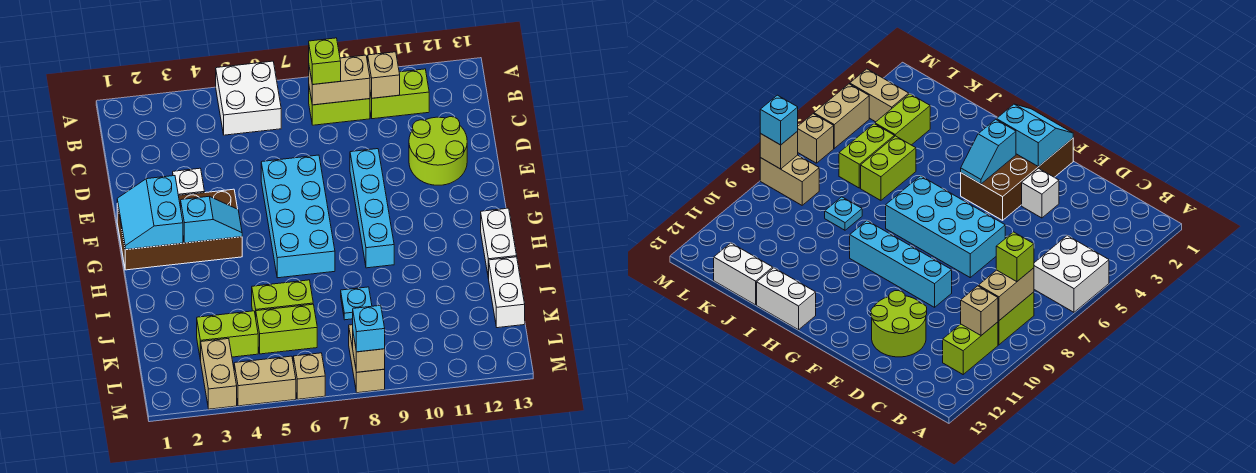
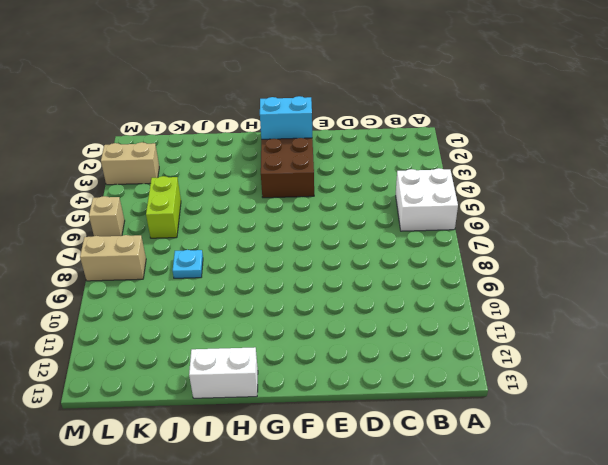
none -> lime 1x2 brick [309,88,370,125]
none -> lime 1x2 brick [370,69,429,119]
none -> lime 2x2 round brick [409,117,467,185]

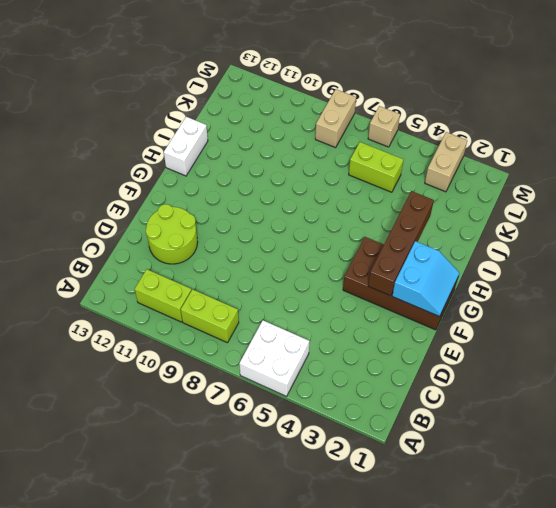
brown 1x4 brick [368,191,434,296] -> cyan 1x2 slope [181,197,242,243]
none -> white 1x1 brick [173,168,205,196]
none -> cyan 2x4 brick [261,155,335,278]
none -> cyan 1x4 brick [350,149,394,268]

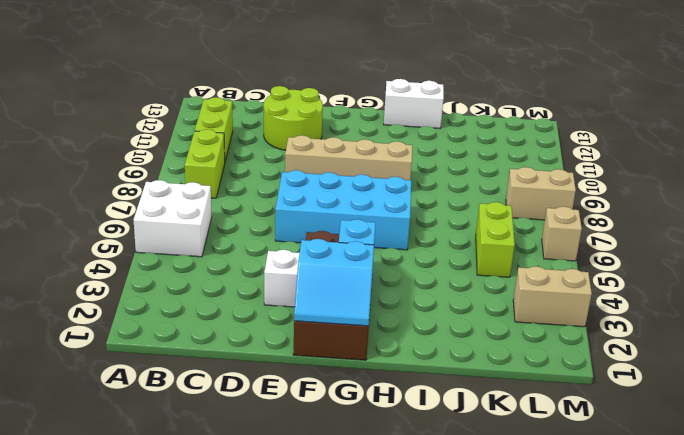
tan 1x4 brick [285,135,412,180] -> cyan 1x4 brick [350,149,394,268]
none -> lime 1x2 brick [252,280,313,317]
none -> cyan 1x1 plate [341,287,372,320]
none -> white 1x2 brick [489,257,525,328]

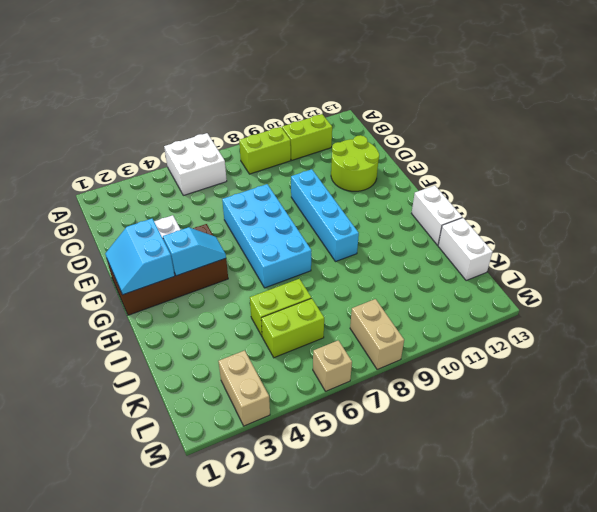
none -> cyan 1x1 plate [341,287,372,320]
none -> lime 1x2 brick [197,311,258,360]
none -> tan 1x2 brick [234,356,296,406]

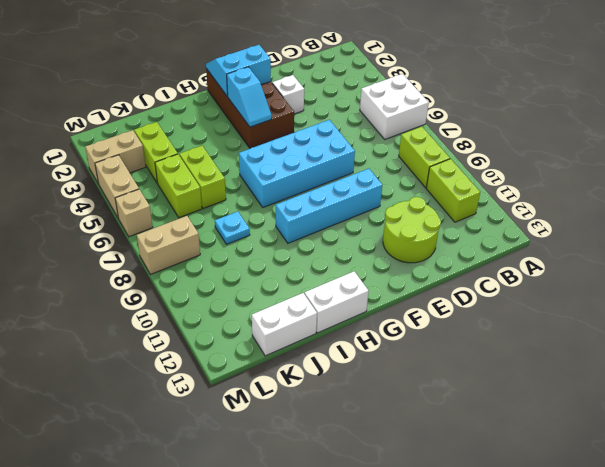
none -> tan 1x2 brick [309,55,370,105]
none -> tan 1x1 brick [368,52,400,98]
none -> tan 1x1 brick [353,334,385,372]

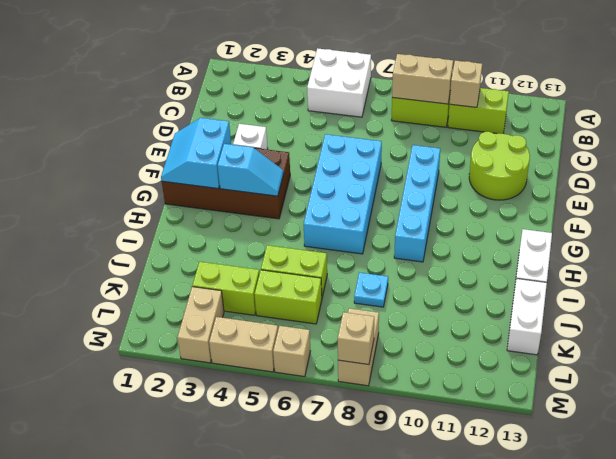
none -> lime 1x1 brick [309,38,341,85]
none -> cyan 1x1 brick [353,305,385,352]

